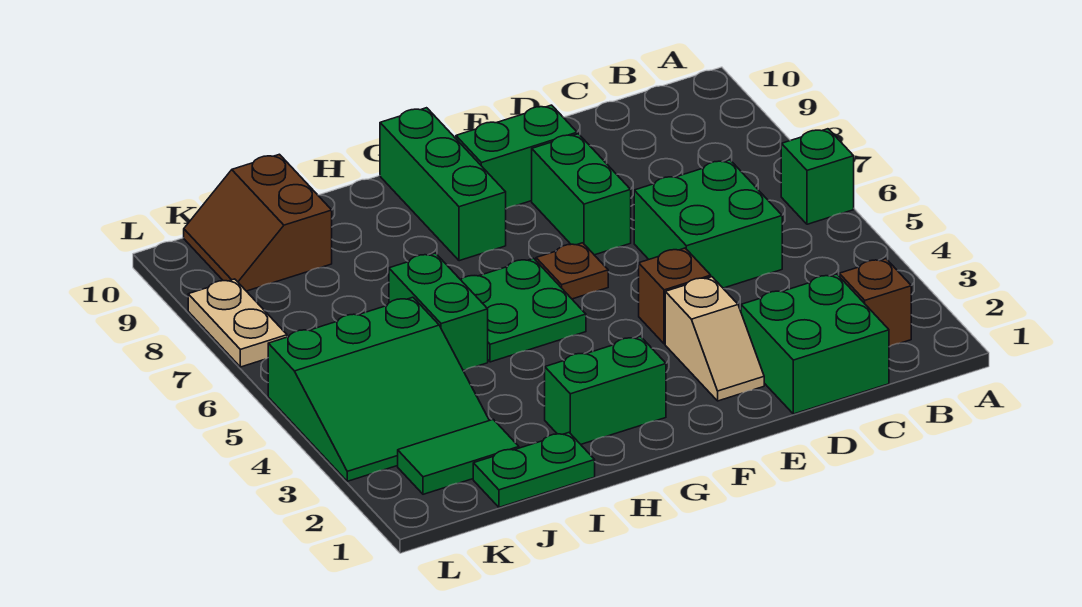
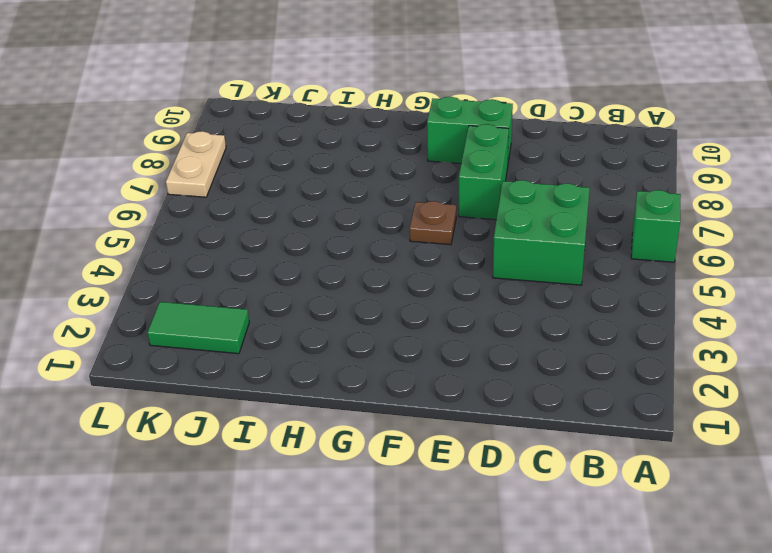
none -> brown 1x1 brick [839,259,911,347]
none -> green 2x2 brick [741,274,889,414]
none -> tan 1x2 slope [665,277,764,401]

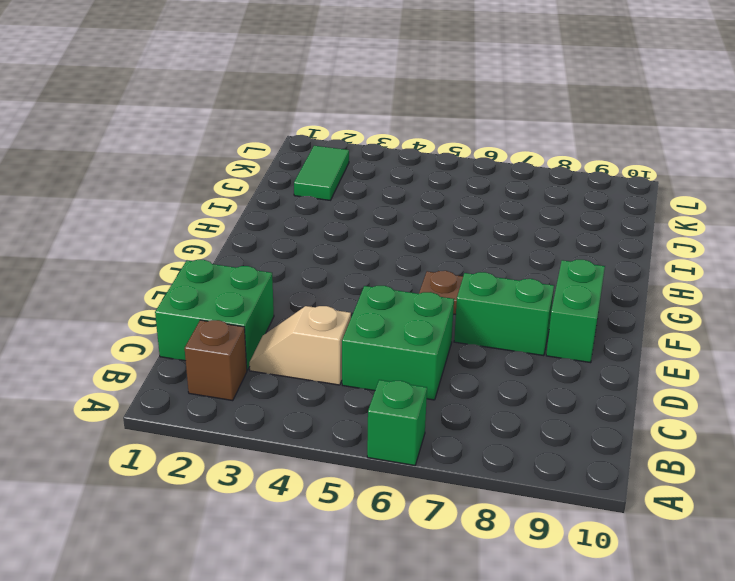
tan 1x2 slope [249,306,351,385] -> tan 1x2 slope moved to [665,277,764,401]
none -> brown 1x1 brick [639,248,711,344]
none -> green 1x2 brick [545,336,666,444]
none -> green 2x2 plate [461,258,586,362]

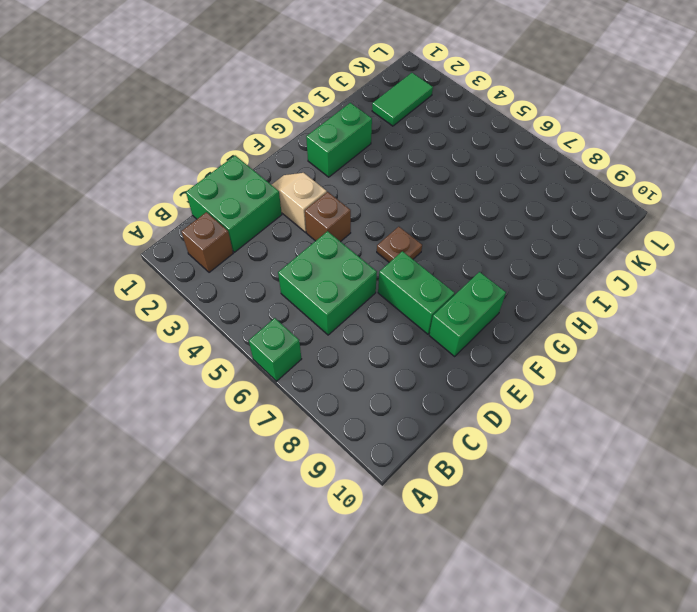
none -> green 2x2 plate [461,258,586,362]
none -> green 1x3 brick [380,108,506,261]
none -> green 1x2 plate [473,433,595,507]

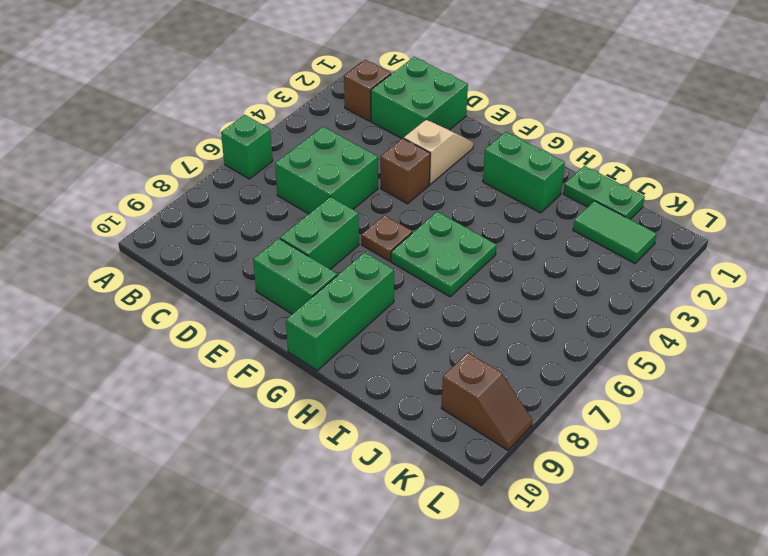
brown 1x2 slope [442,353,532,450] -> brown 2x2 slope [184,154,332,291]
none -> green 1x2 brick [389,253,488,371]
none -> green 3x3 slope [268,297,489,481]
none -> tan 1x2 plate [188,279,287,367]

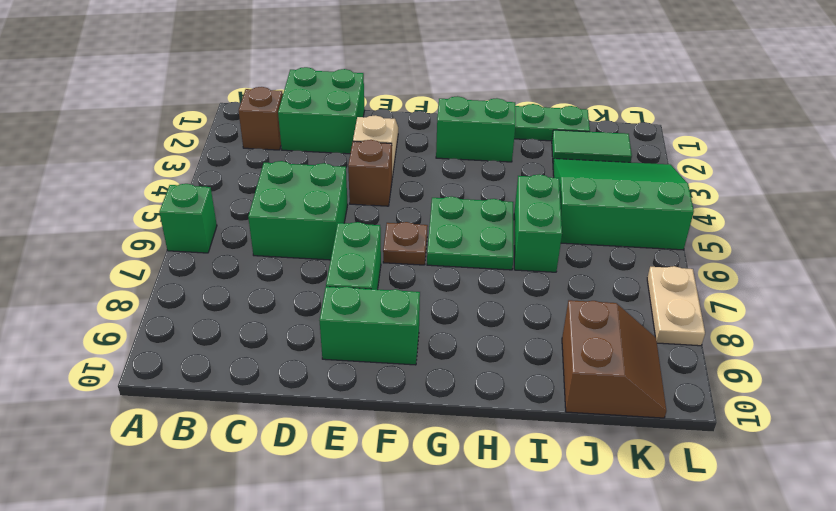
none -> green 1x3 brick [380,108,506,261]

